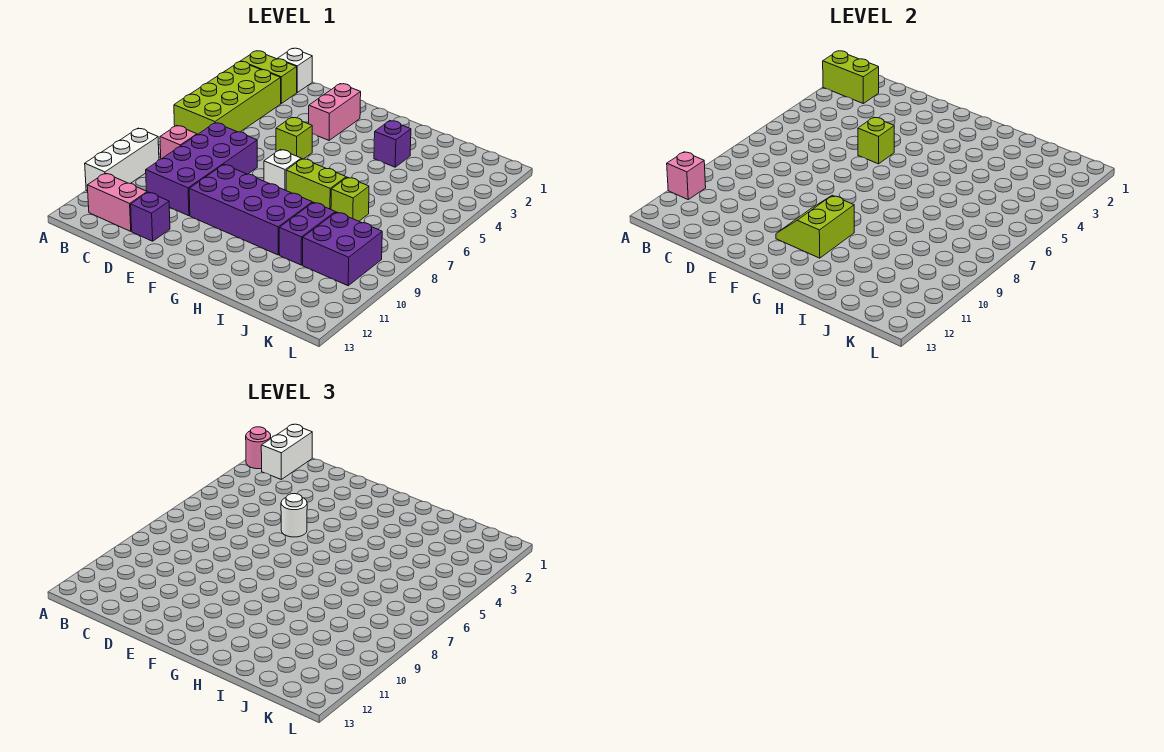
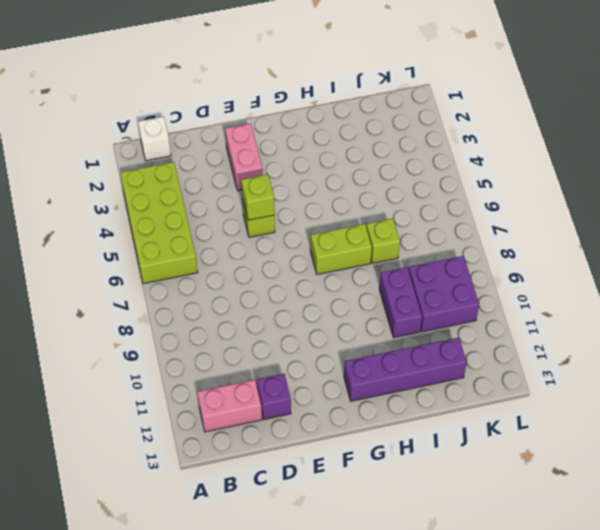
purple 1x4 brick [344,337,467,401] -> none
none -> lime 1x2 brick [241,51,297,103]
none -> white 1x3 brick [85,128,159,191]
none -> pink 1x1 brick [160,126,197,159]

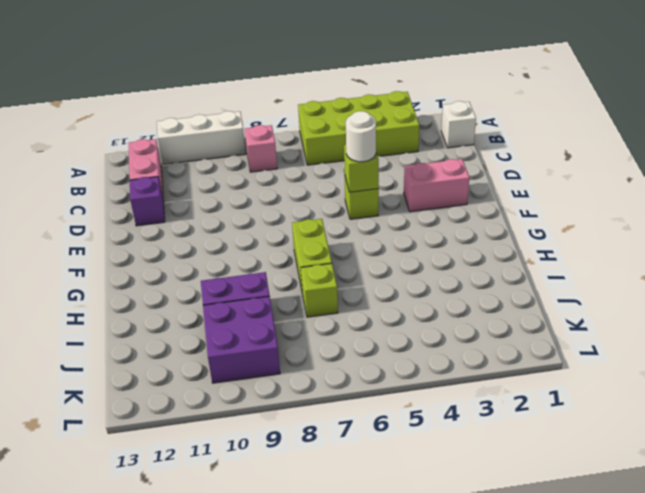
none -> lime 1x2 brick [241,51,297,103]
none -> purple 2x4 brick [146,123,257,216]
none -> purple 2x4 brick [189,165,312,255]

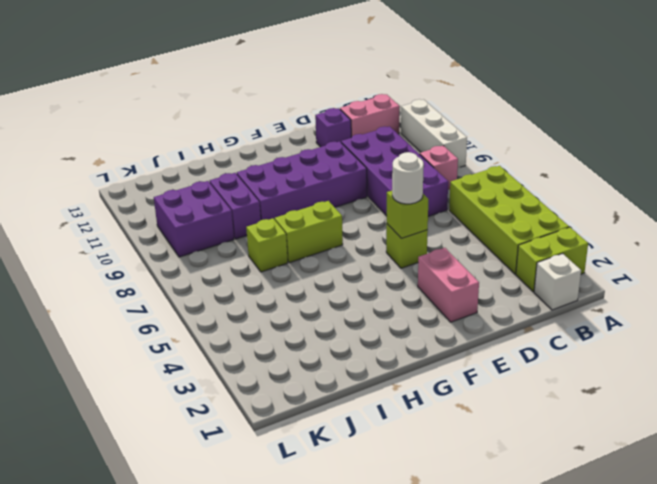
none -> white 1x1 brick [264,150,301,190]
none -> purple 1x1 brick [374,121,411,167]
none -> lime 1x2 brick [823,51,879,103]

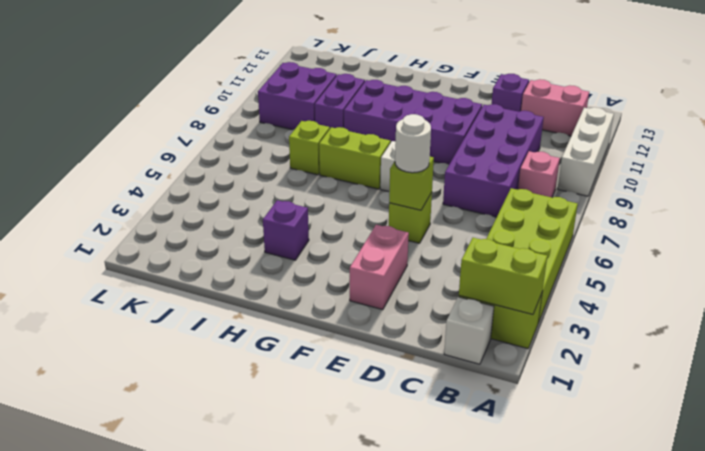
none -> pink 1x1 brick [667,152,706,199]
none -> lime 2x2 slope [776,195,854,258]
none -> pink 1x1 round brick [246,427,271,469]

